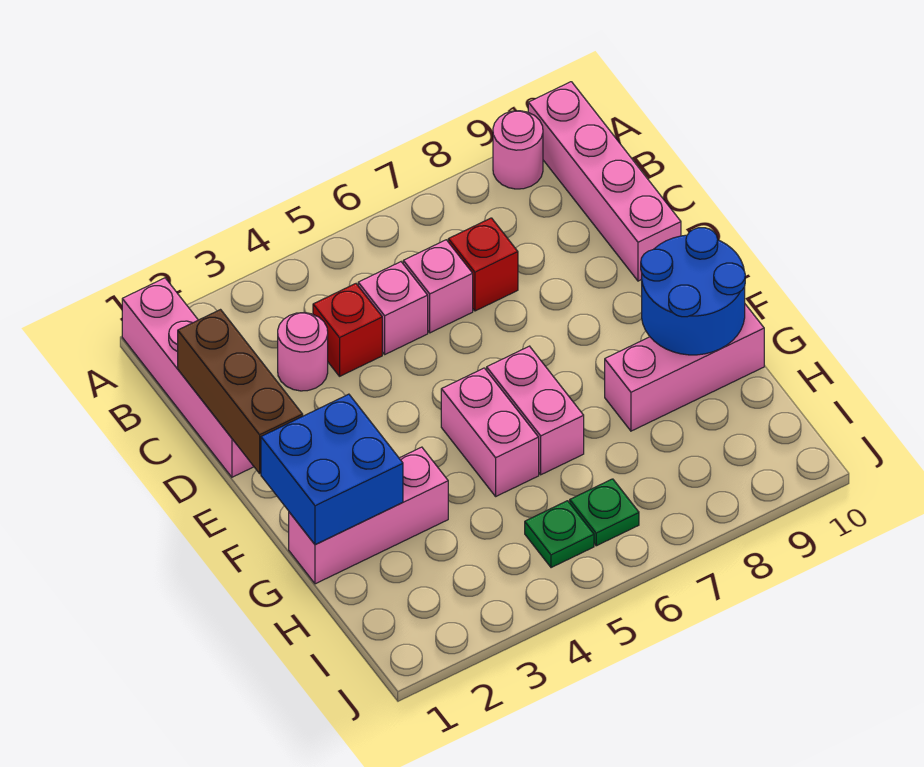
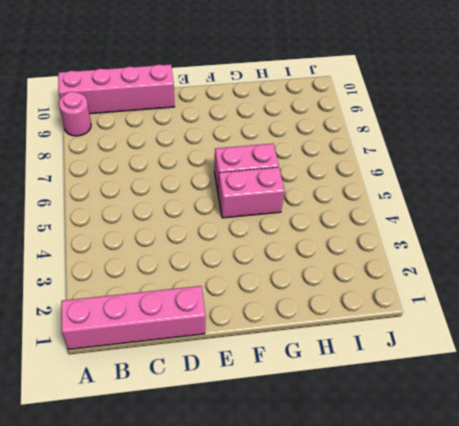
none -> pink 1x1 round brick [278,313,328,391]
none -> red 1x1 brick [313,284,382,376]
none -> pink 1x1 brick [358,262,428,354]

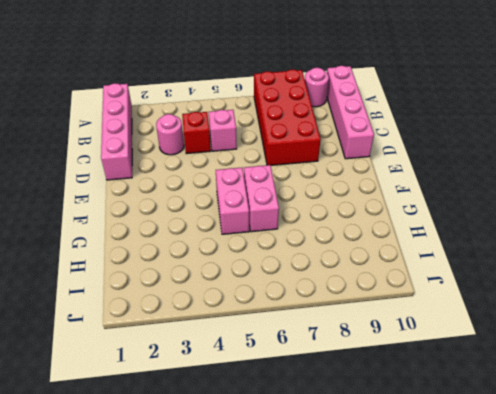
red 2x4 brick [254,70,321,165] -> red 1x1 brick [448,218,518,311]
none -> pink 1x1 brick [403,240,473,333]
none -> pink 1x3 brick [289,447,448,584]
none -> pink 1x3 brick [605,304,764,431]

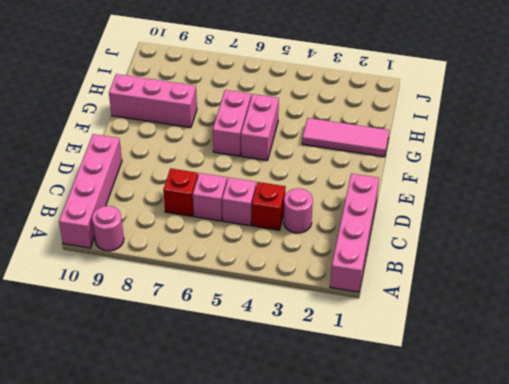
pink 1x3 tile [302,118,389,157] -> pink 1x3 brick [289,447,448,584]
none -> green 1x1 plate [525,501,594,568]
none -> green 1x1 plate [570,479,639,546]
none -> brown 1x3 brick [178,310,303,473]

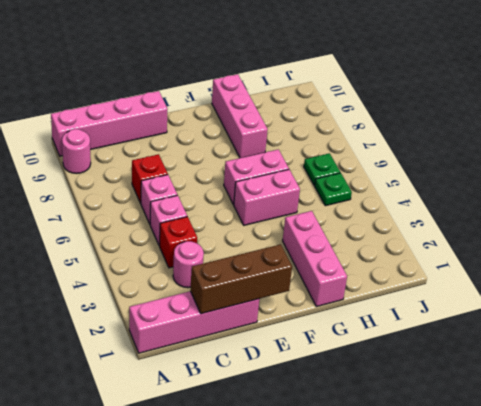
none -> blue 2x2 brick [261,394,403,545]
none -> blue 2x2 round brick [641,228,745,355]

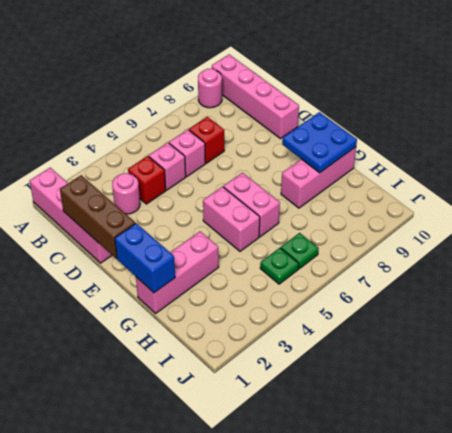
blue 1x2 brick [115,223,175,293] -> blue 2x2 brick [261,394,403,545]
blue 2x2 plate [282,112,357,173] -> blue 2x2 round brick [641,228,745,355]

